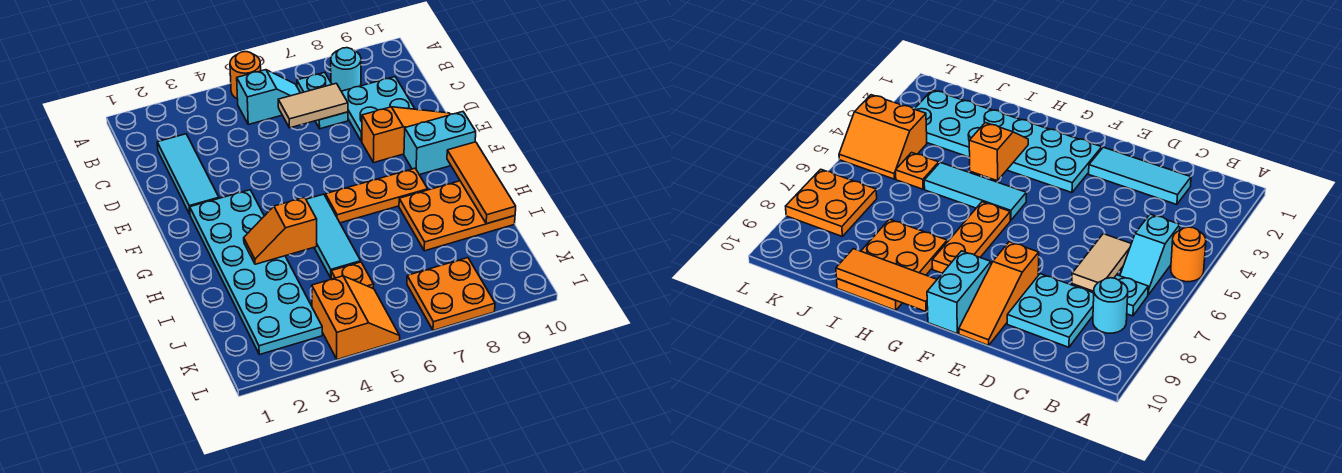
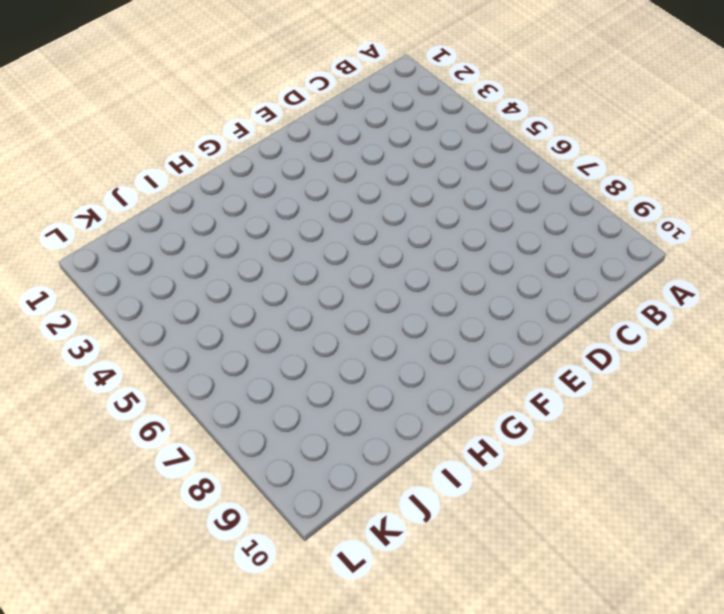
none -> orange 1x1 round brick [230,52,261,99]
none -> cyan 1x2 slope [237,70,300,124]
none -> cyan 1x2 plate [297,72,348,129]

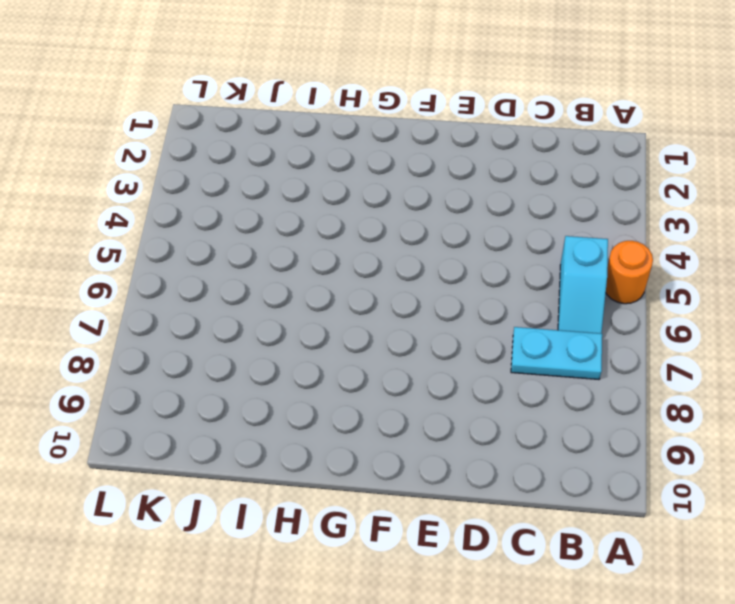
none -> cyan 1x1 round brick [331,48,361,91]
none -> cyan 1x3 tile [157,134,219,214]
none -> cyan 2x2 plate [341,77,415,141]

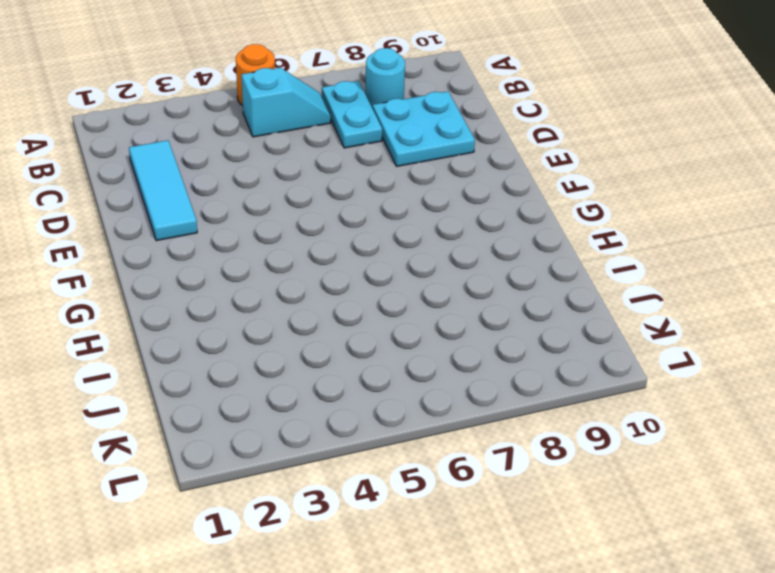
none -> orange 1x3 slope [362,107,450,163]
none -> cyan 2x6 plate [190,190,322,355]
none -> cyan 1x2 brick [404,112,476,175]

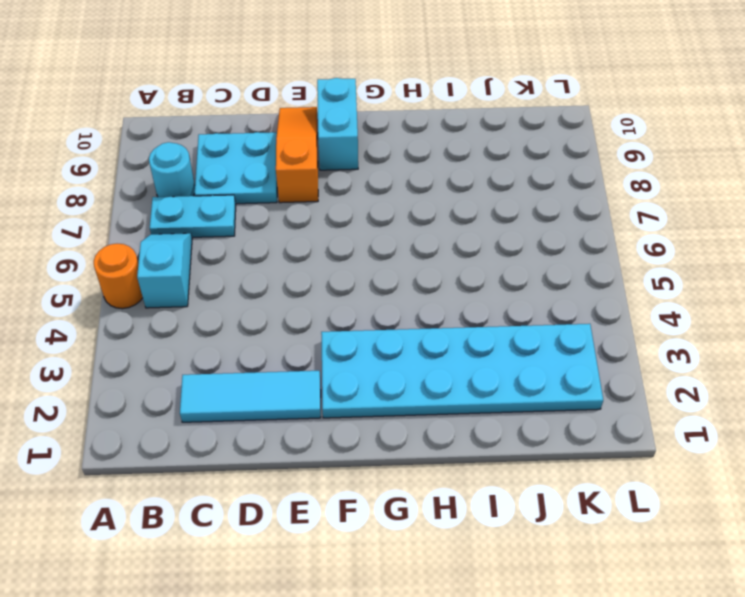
none -> cyan 1x3 tile [306,194,361,278]
none -> orange 1x3 plate [326,168,428,223]
none -> orange 2x3 plate [399,181,515,251]

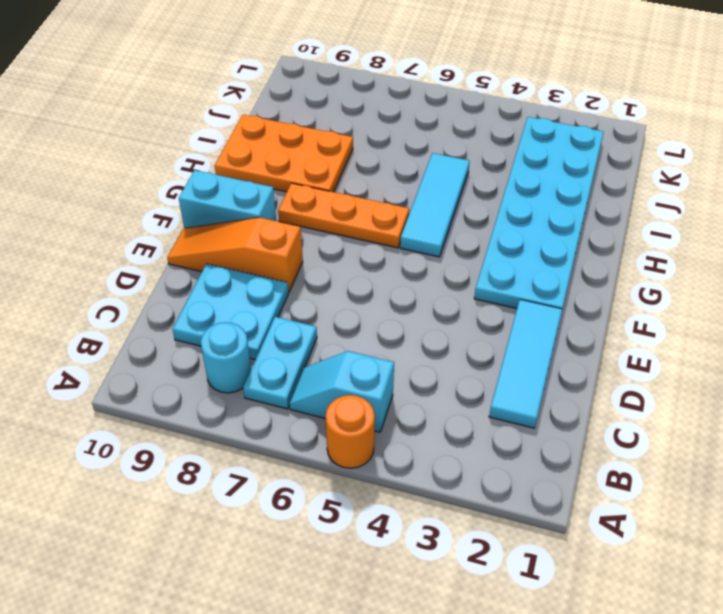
none -> orange 1x1 plate [331,262,374,288]
none -> orange 2x2 slope [312,276,400,360]
none -> orange 2x2 plate [407,258,495,331]

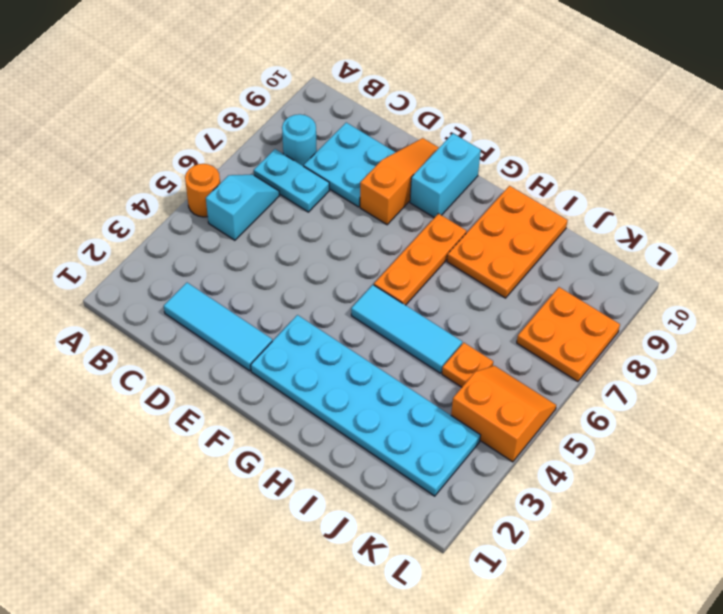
none -> tan 1x2 tile [278,83,348,128]
none -> orange 1x3 tile [447,142,516,224]
none -> orange 1x2 slope [244,197,317,264]

